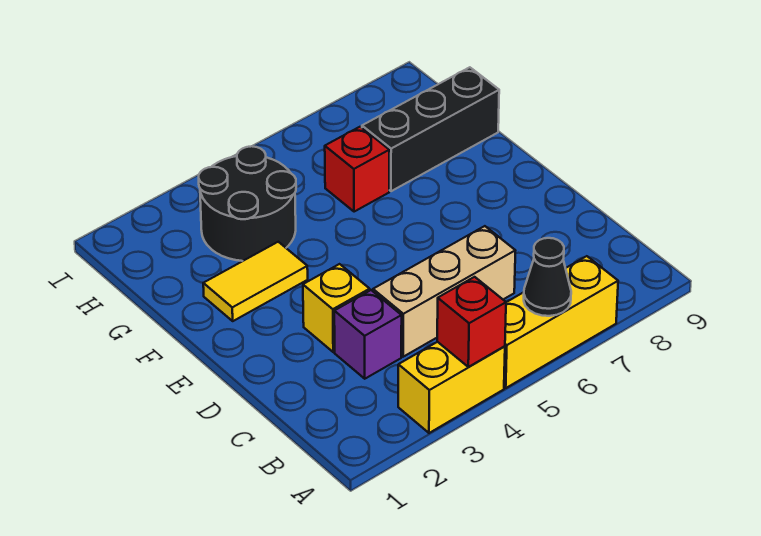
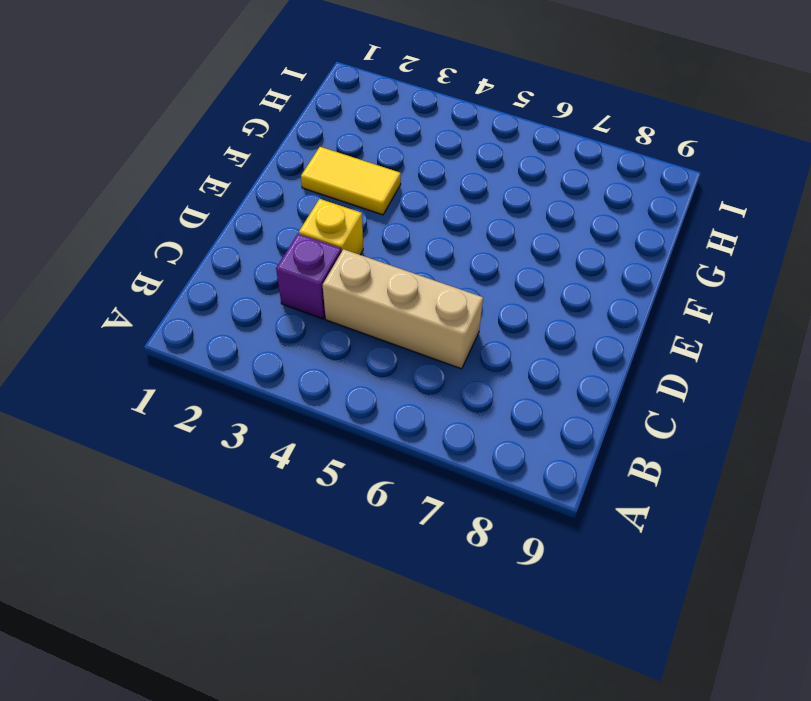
none -> yellow 1x2 brick [398,342,505,433]
none -> yellow 1x3 brick [504,256,618,388]

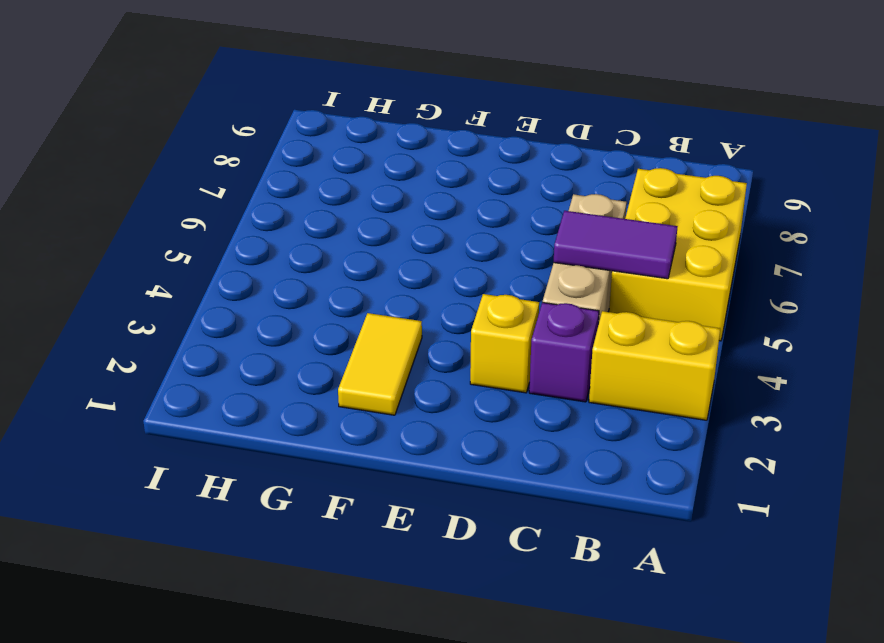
yellow 1x2 brick [589,311,720,420] -> yellow 1x2 brick turned to [398,342,505,433]
yellow 2x3 brick [609,168,747,341] -> yellow 1x3 brick [504,256,618,388]
purple 1x2 tile [554,211,678,279] -> none
none -> black 2x2 round brick [199,146,296,261]
none -> red 1x1 brick [325,127,389,212]

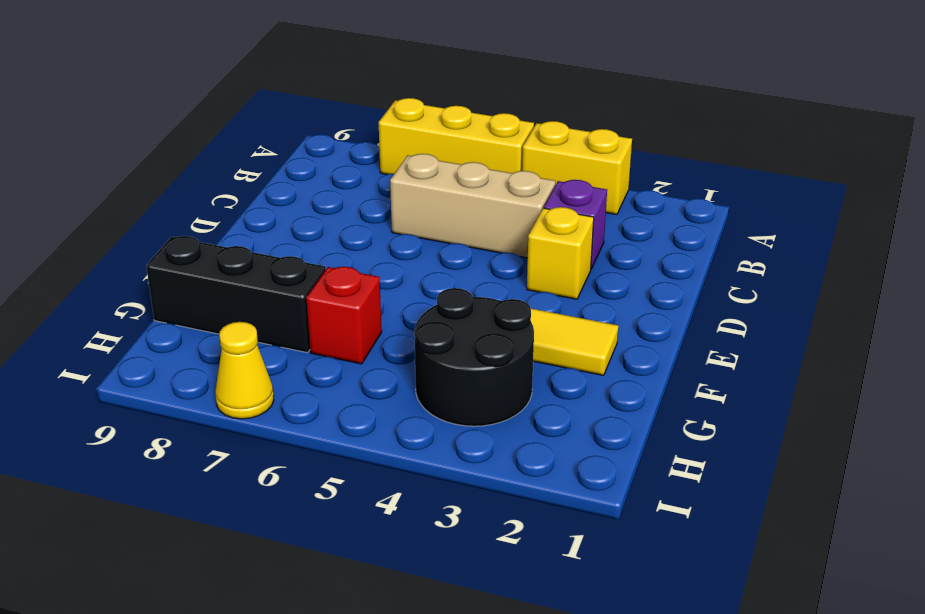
yellow 1x1 cone [215,322,274,419] -> none
none -> red 1x1 brick [437,277,506,367]
none -> black 1x1 cone [524,238,571,316]

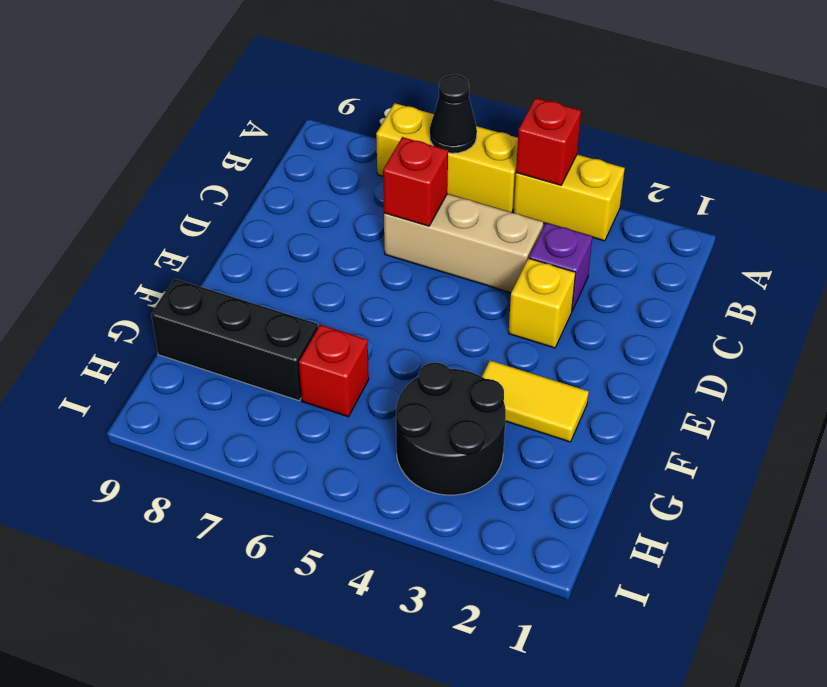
red 1x1 brick [383,137,448,226] -> none

